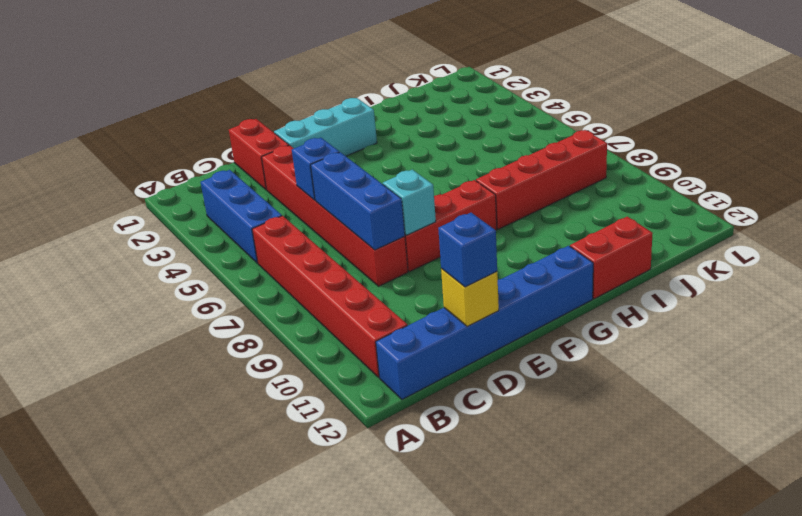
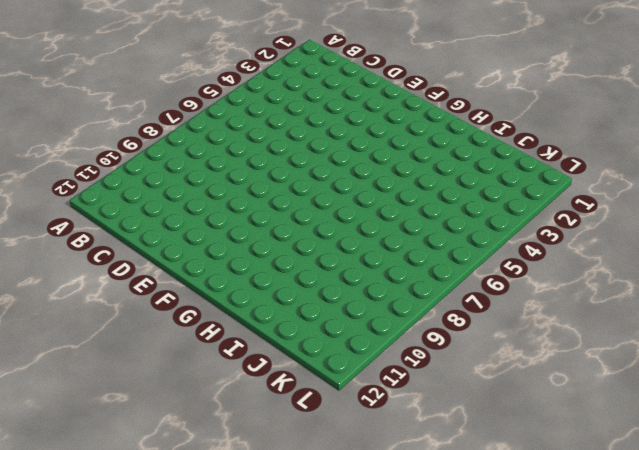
none -> blue 1x3 brick [201,170,282,263]
none -> red 1x6 brick [252,216,407,377]
none -> blue 1x6 brick [376,246,593,399]

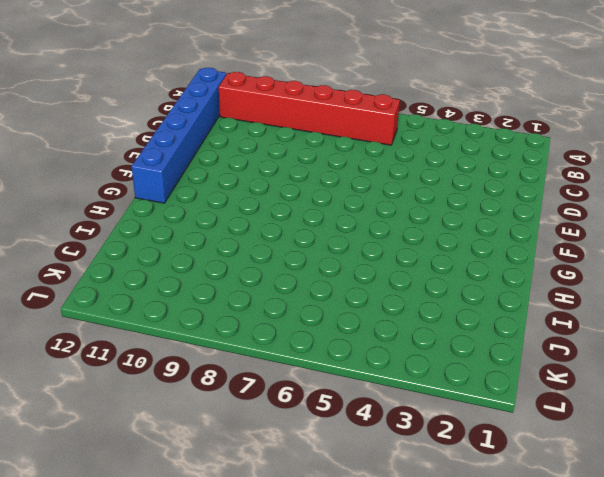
none -> blue 1x3 brick [201,170,282,263]
none -> red 1x2 brick [229,119,289,190]
none -> red 1x6 brick [262,145,408,286]

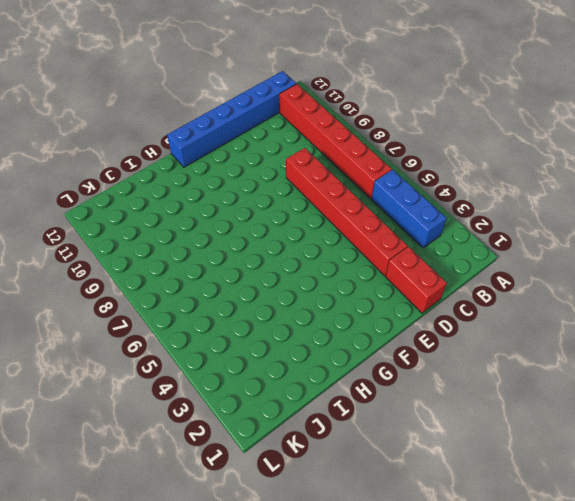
none -> cyan 1x3 brick [274,98,377,156]
none -> red 1x3 brick [405,180,497,272]
none -> red 1x4 brick [476,130,607,229]

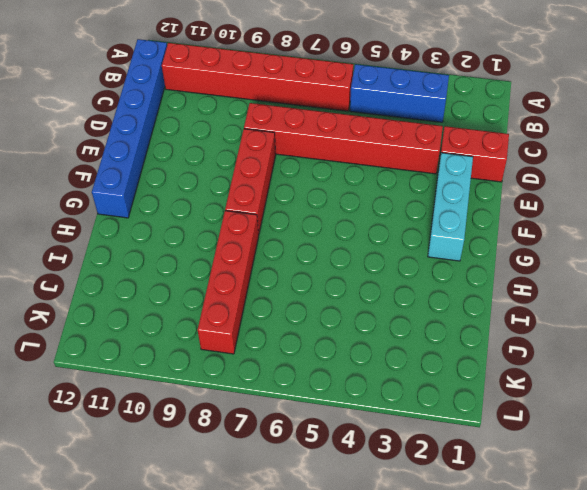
none -> red 1x2 brick [570,217,653,299]
none -> blue 1x1 brick [292,138,339,200]
none -> blue 1x3 brick [311,152,405,250]

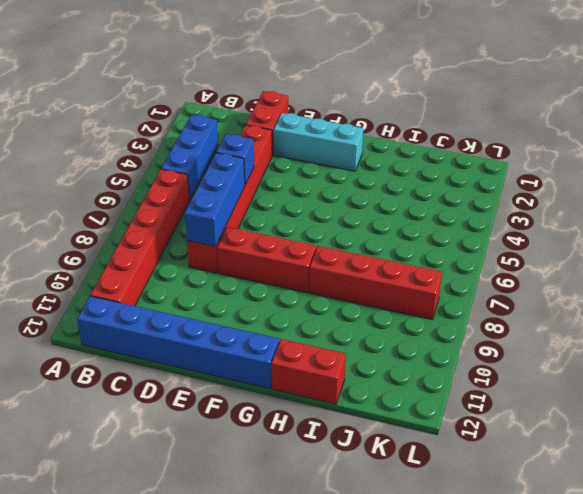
none -> yellow 1x1 brick [441,269,499,326]
none -> cyan 1x1 brick [383,170,436,235]
none -> blue 1x1 brick [438,213,497,287]

